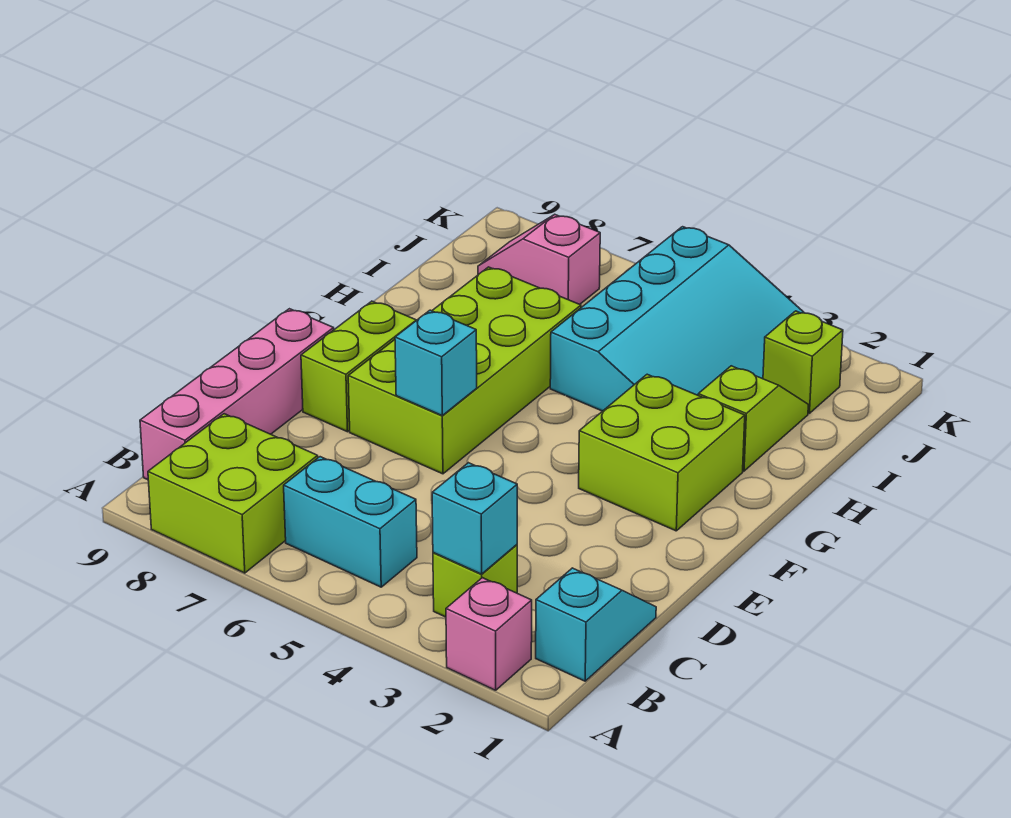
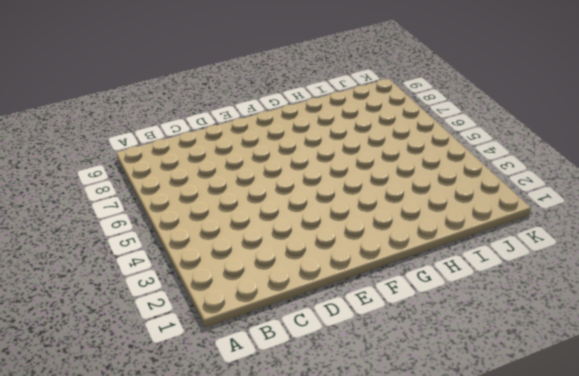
none -> pink 1x1 brick [446,578,532,690]
none -> lime 2x2 brick [148,414,318,573]
none -> cyan 1x2 slope [536,568,656,681]

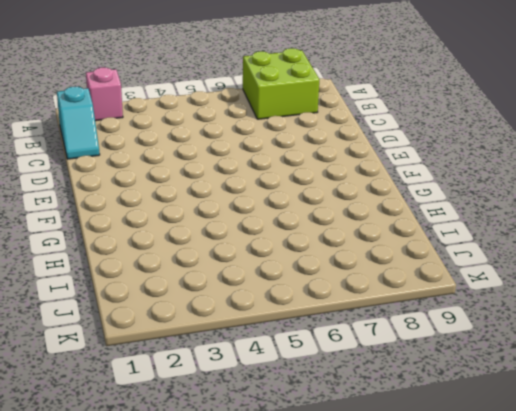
none -> lime 1x1 brick [433,545,517,617]
none -> cyan 1x2 brick [284,457,417,587]
none -> pink 1x4 brick [140,309,334,480]

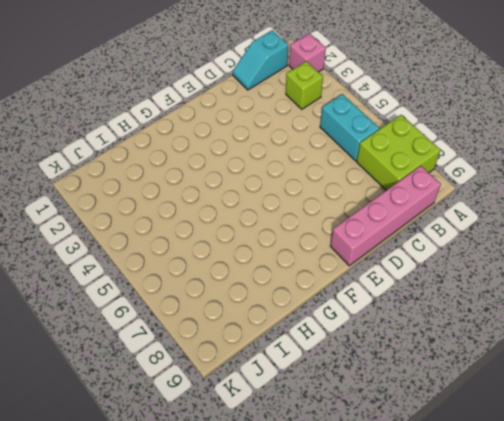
none -> lime 2x4 brick [348,267,581,474]
none -> lime 1x2 brick [301,301,416,432]
none -> lime 2x2 brick [579,374,745,531]

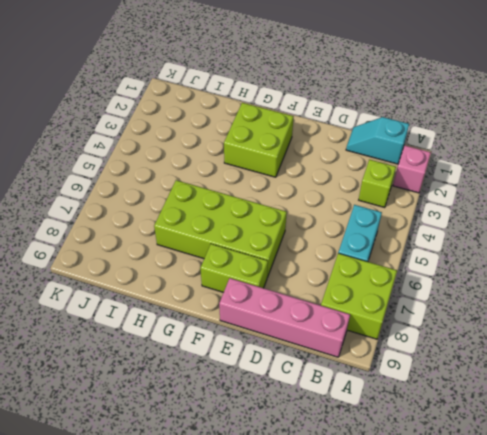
none -> lime 1x2 slope [698,366,808,471]
none -> cyan 3x4 slope [550,227,804,411]
none -> lime 1x1 brick [763,311,843,413]

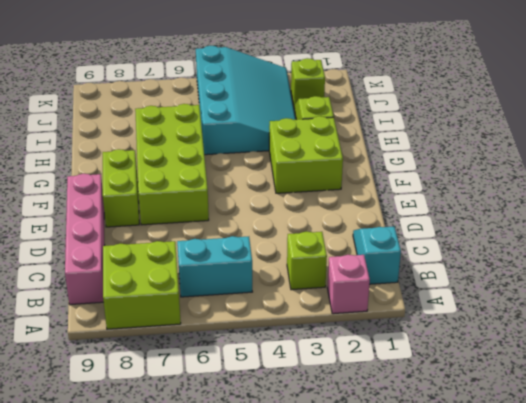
none -> pink 1x2 slope [478,214,600,304]
none -> cyan 1x1 brick [432,463,517,574]
none -> cyan 1x1 brick [395,310,477,415]

